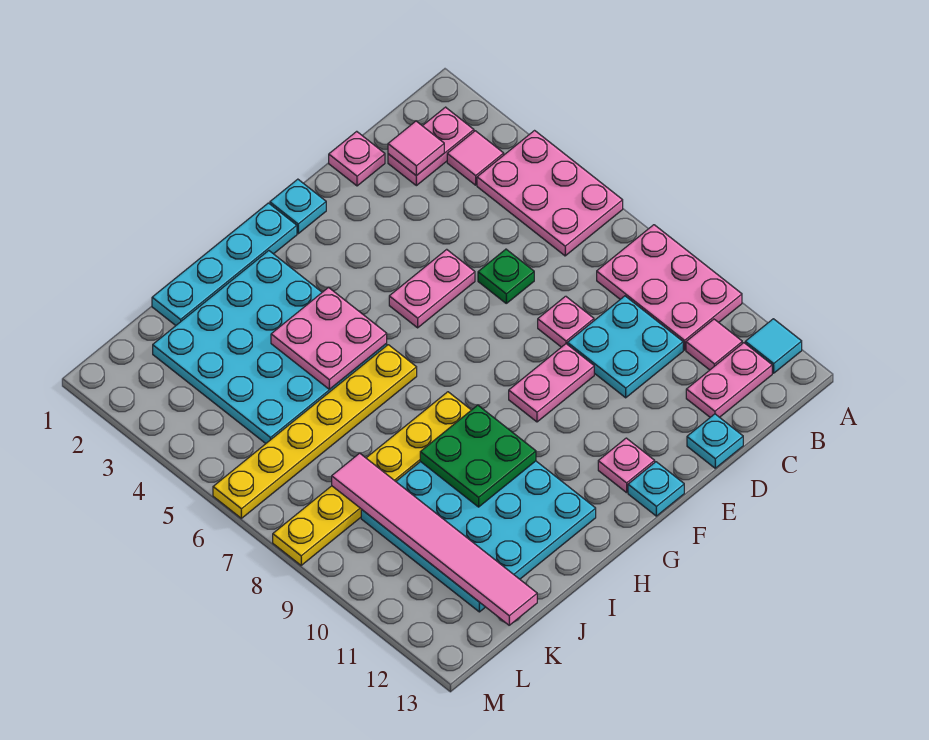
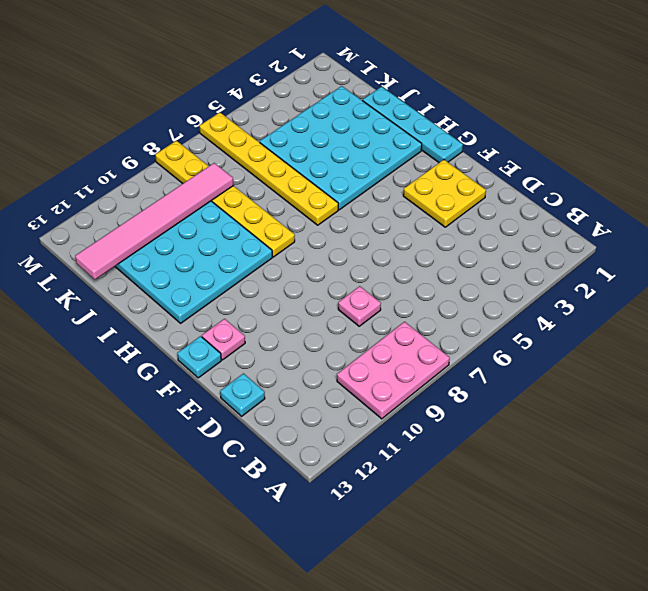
yellow 2x2 plate [403,160,486,227] -> none
none -> pink 2x3 plate [477,131,623,256]
none -> cyan 1x1 tile [745,319,802,373]
none -> pink 1x2 plate [388,107,474,186]

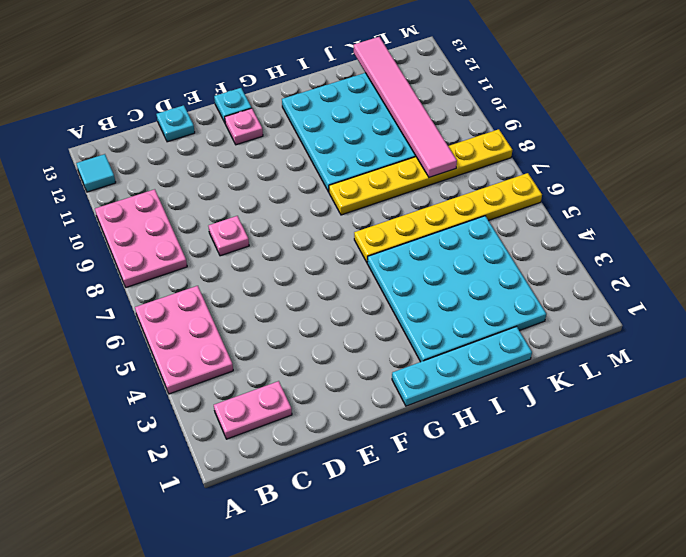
none -> pink 1x1 tile [447,131,504,185]
none -> pink 1x1 tile [686,319,742,370]
none -> pink 1x2 plate [686,343,772,417]

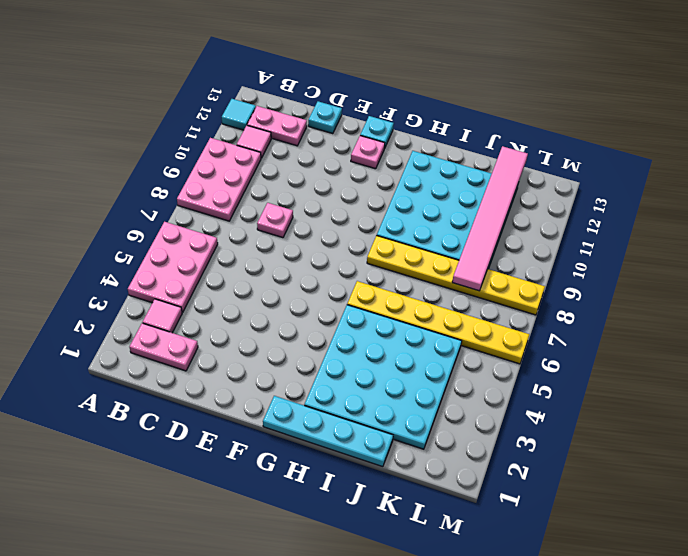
none -> cyan 2x2 plate [567,296,683,398]
none -> pink 1x1 plate [329,131,385,186]
none -> green 1x1 plate [478,249,534,303]

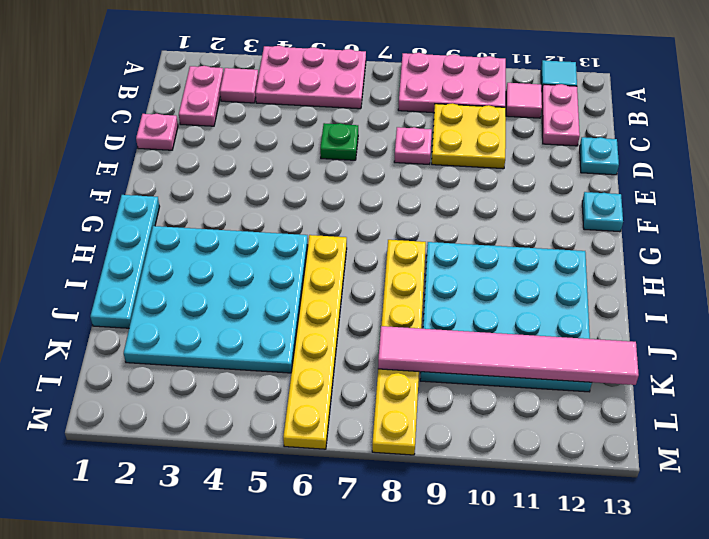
yellow 2x2 plate [432,103,506,169] -> cyan 2x2 plate [567,296,683,398]
none -> pink 1x2 plate [389,249,475,328]
none -> pink 1x2 plate [509,344,594,422]
none -> cyan 1x1 plate [270,179,326,234]

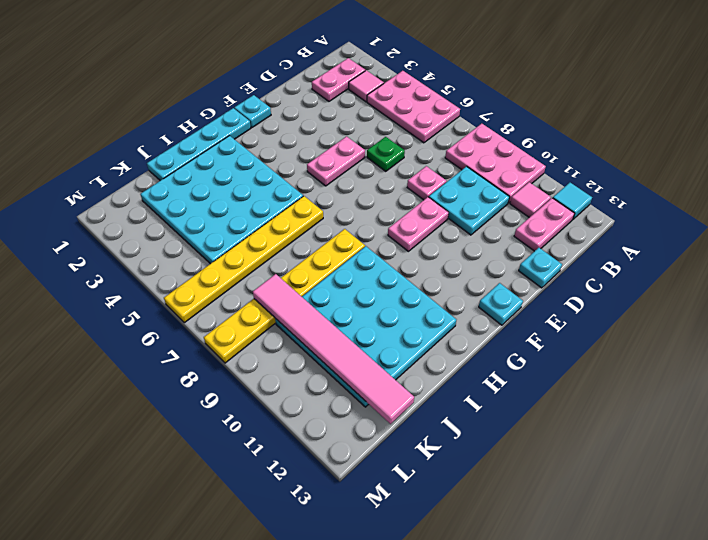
none -> pink 1x1 plate [329,131,385,186]
none -> pink 1x1 plate [598,438,655,493]
none -> pink 1x1 tile [388,121,444,176]

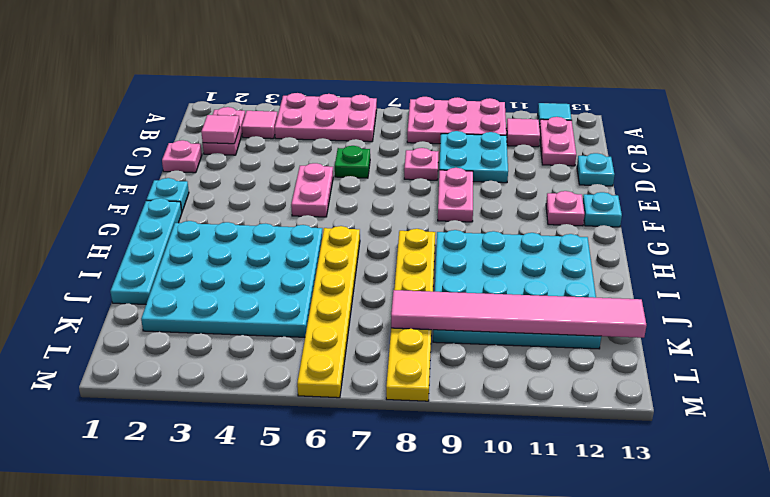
none -> pink 2x2 plate [271,288,387,390]
none -> green 2x2 plate [420,405,536,507]

